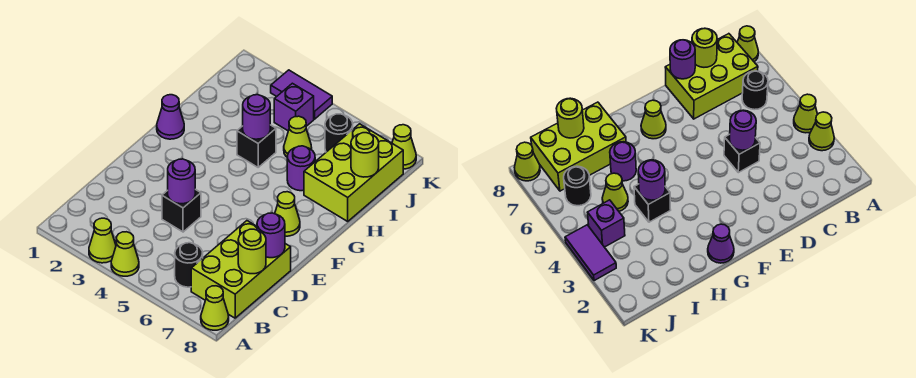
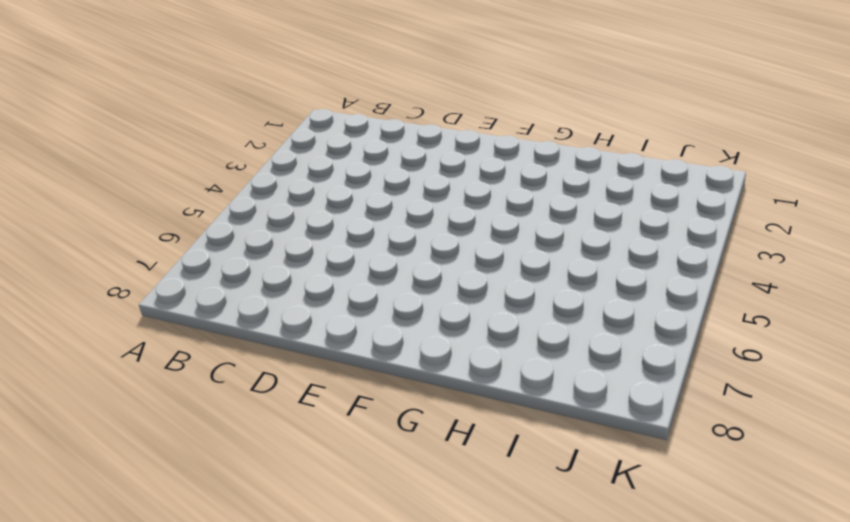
none -> lime 1x1 cone [89,218,116,263]
none -> lime 1x1 cone [111,232,139,276]
none -> lime 1x1 cone [201,286,229,330]

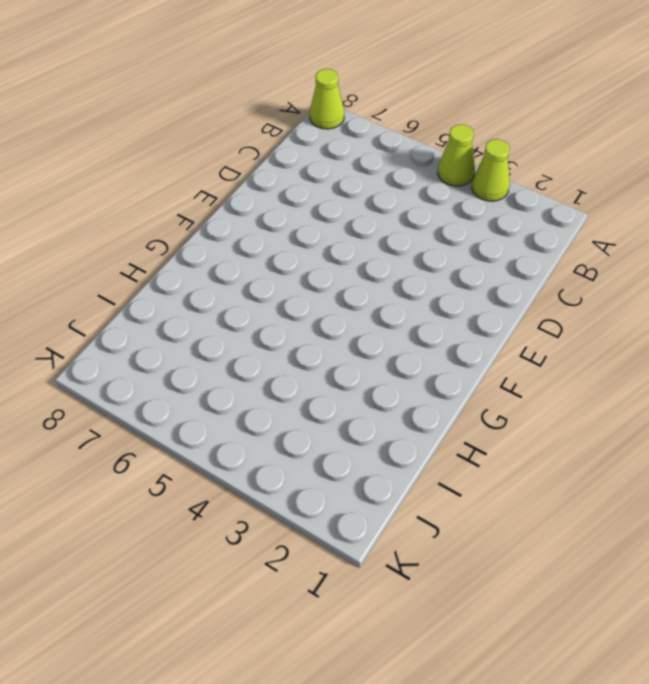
none -> black 1x1 round brick [175,243,203,287]
none -> lime 2x3 brick [191,221,291,318]
none -> black 1x1 brick [162,189,201,232]

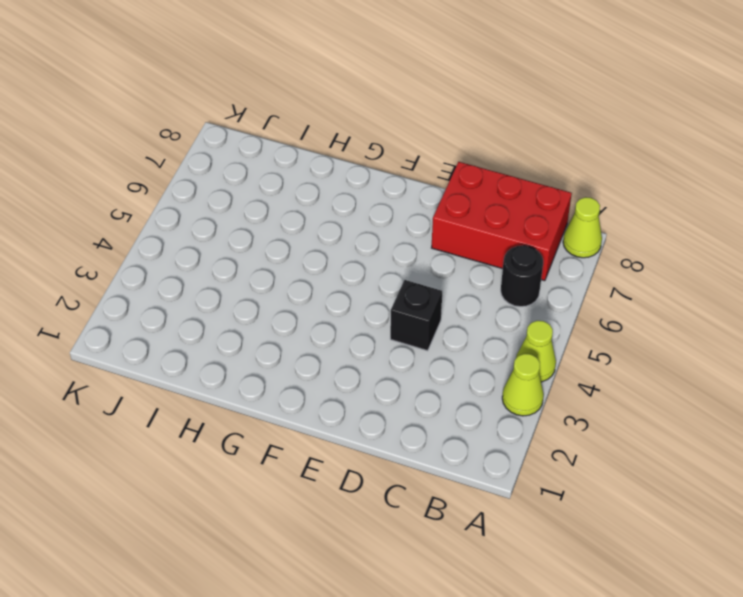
red 2x3 brick [432,162,572,281] -> lime 2x3 brick [191,221,291,318]
none -> lime 1x1 cone [275,192,300,236]
none -> purple 1x1 cone [157,95,184,139]
none -> black 1x1 brick [237,125,276,167]

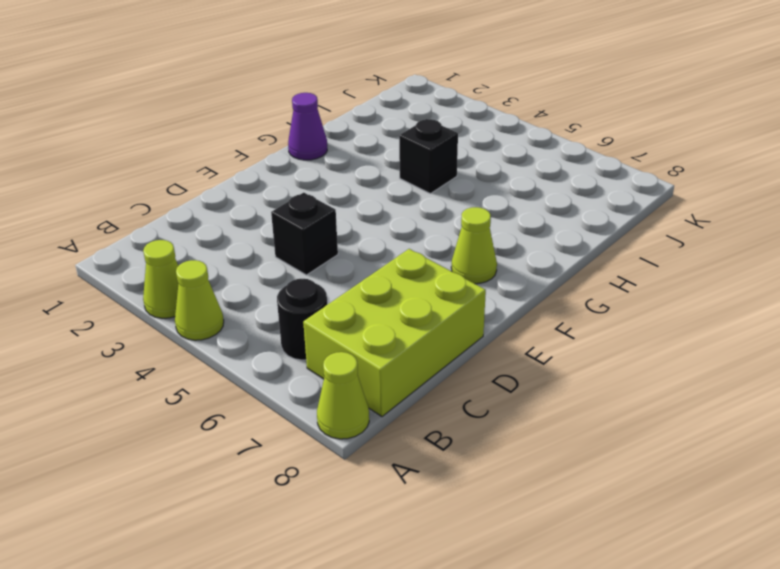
none -> purple 1x1 round brick [287,146,315,191]
none -> lime 2x3 brick [304,124,403,221]
none -> lime 1x1 cone [284,116,312,157]

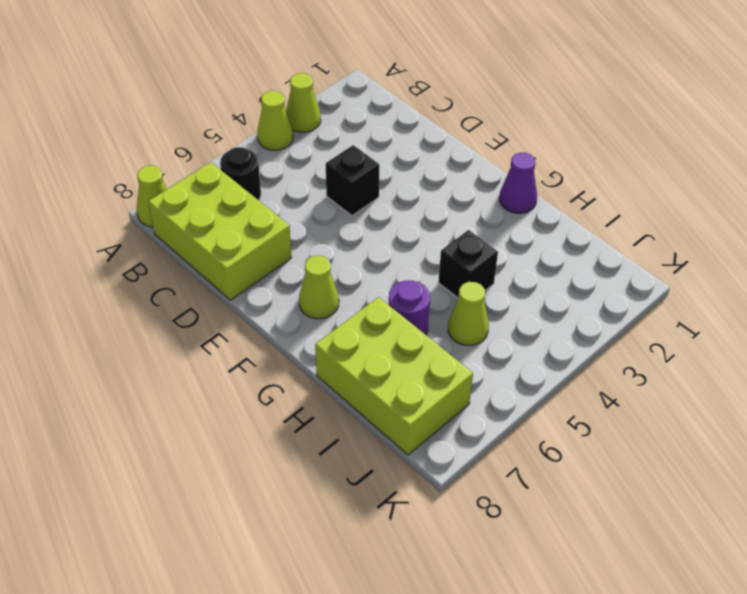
none -> purple 1x1 brick [274,83,314,131]
none -> black 1x1 round brick [325,114,353,152]
none -> purple 1x2 tile [271,70,332,119]

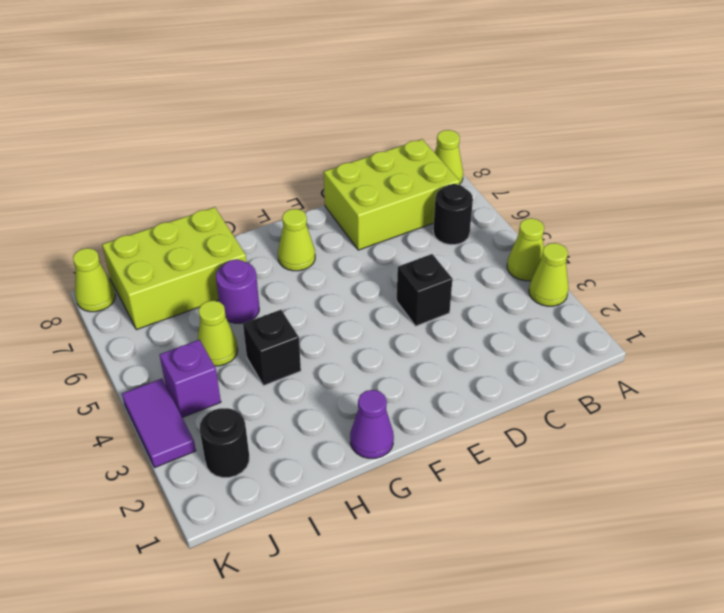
black 1x1 round brick [200,408,249,478] -> black 1x1 round brick moved to [325,114,353,152]
none -> lime 1x1 round brick [238,229,266,274]
none -> purple 1x1 round brick [168,159,195,204]
none -> purple 1x1 round brick [257,213,285,258]

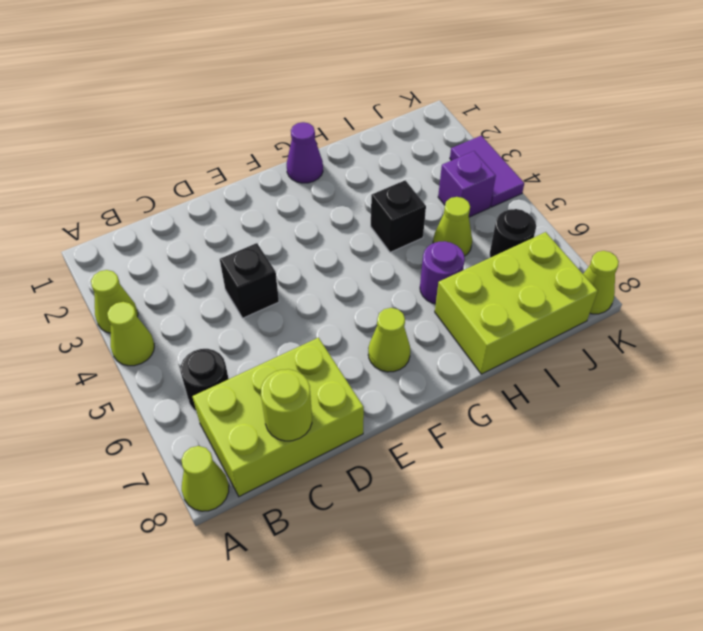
none -> purple 1x1 round brick [168,159,195,204]
none -> purple 1x1 round brick [257,213,285,258]
none -> purple 1x1 round brick [243,95,270,139]

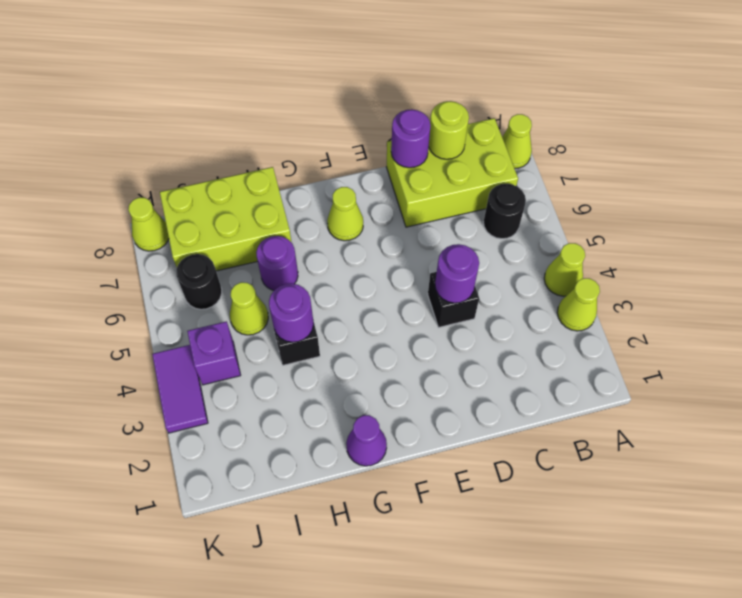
none -> lime 1x1 round brick [351,133,379,177]

